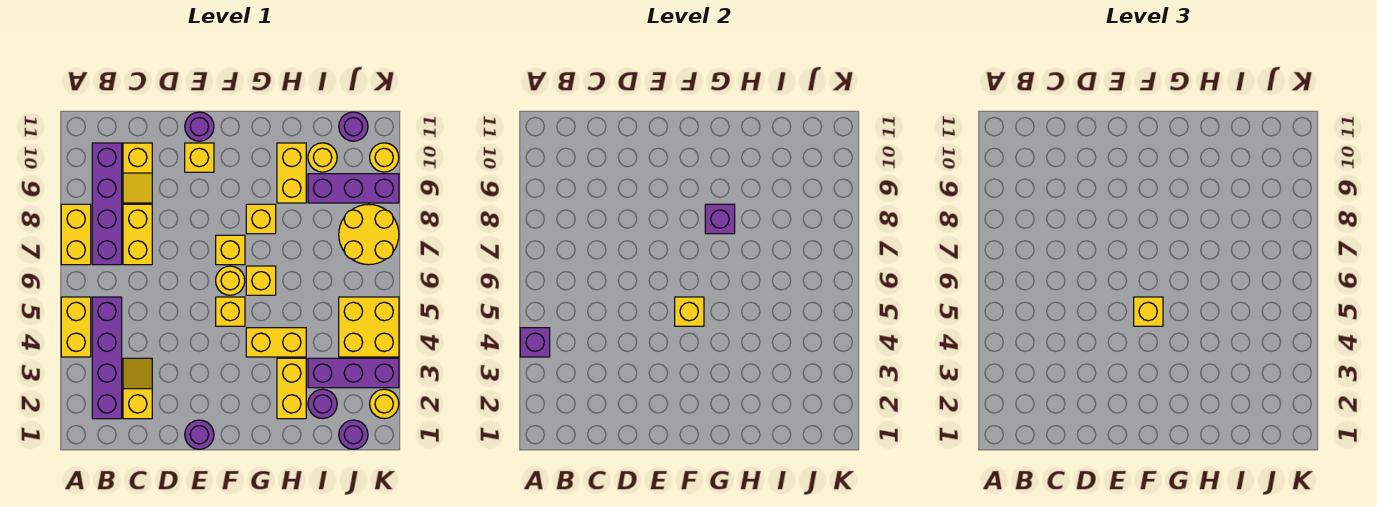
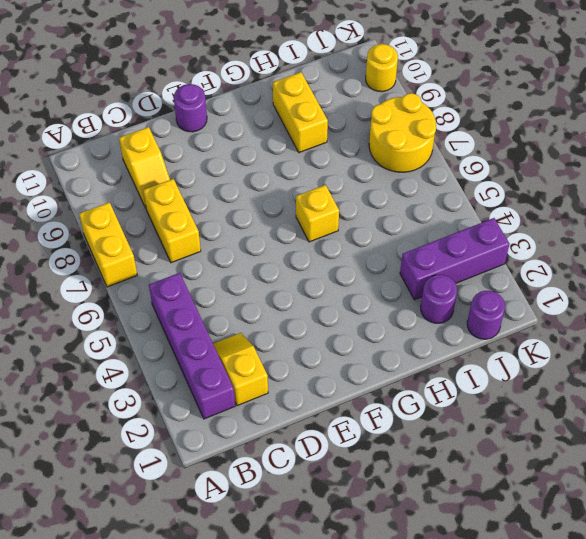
none -> yellow 1x2 brick [61,297,91,357]
none -> purple 1x4 brick [92,143,122,265]
none -> purple 1x1 round brick [185,420,214,449]
none -> yellow 1x1 brick [185,143,214,172]

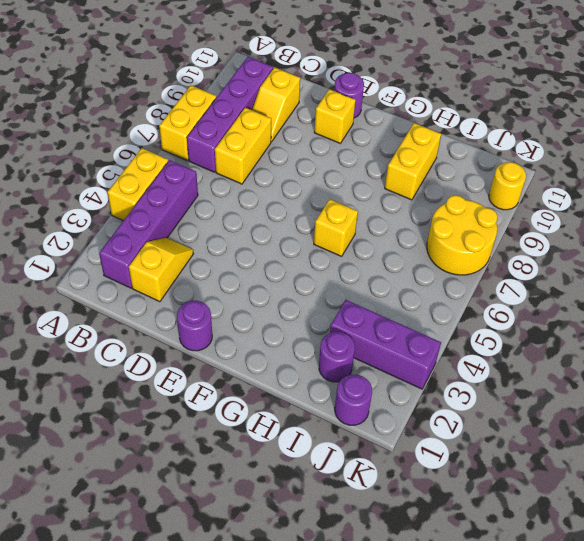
none -> yellow 1x1 brick [216,297,245,326]
none -> yellow 1x1 round brick [216,266,245,295]
none -> yellow 1x1 brick [216,235,245,265]
none -> yellow 1x2 brick [246,328,306,357]

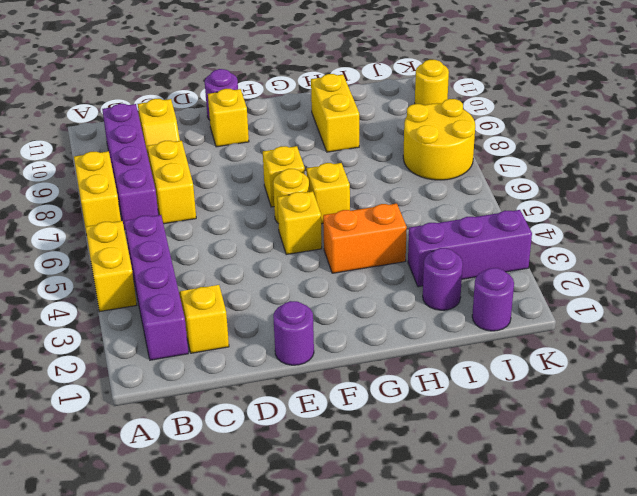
orange 1x2 brick [323,203,407,273] -> yellow 1x2 brick [246,328,306,357]
none -> yellow 1x1 brick [246,204,276,234]
none -> yellow 1x2 brick [277,358,306,419]
none -> purple 1x3 brick [308,174,399,203]
none -> yellow 1x1 round brick [308,143,337,172]

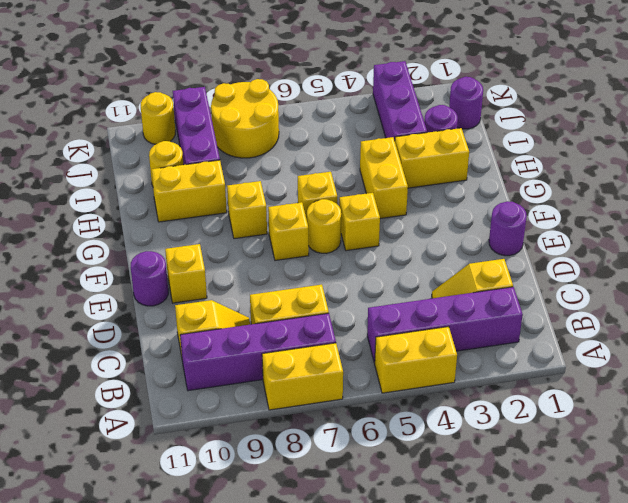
none -> yellow 2x2 brick [339,297,399,357]
none -> purple 1x1 round brick [339,112,368,141]
none -> yellow 1x1 round brick [370,389,399,419]
none -> purple 1x1 brick [520,328,550,357]

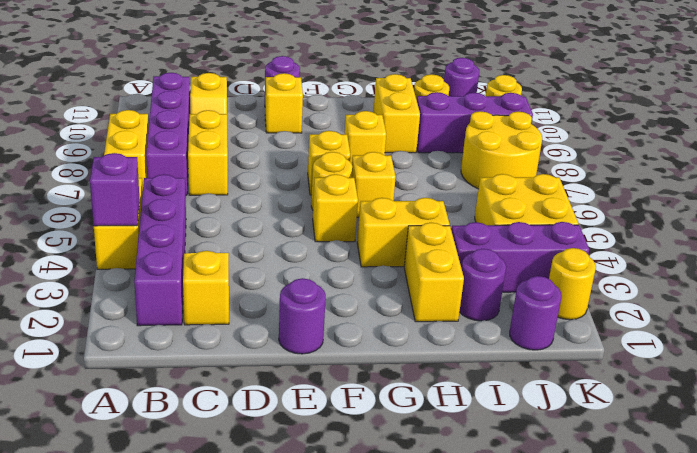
none -> yellow 1x1 brick [675,297,704,326]
none -> purple 1x1 brick [705,204,735,234]
none -> yellow 1x1 brick [1134,297,1163,326]

